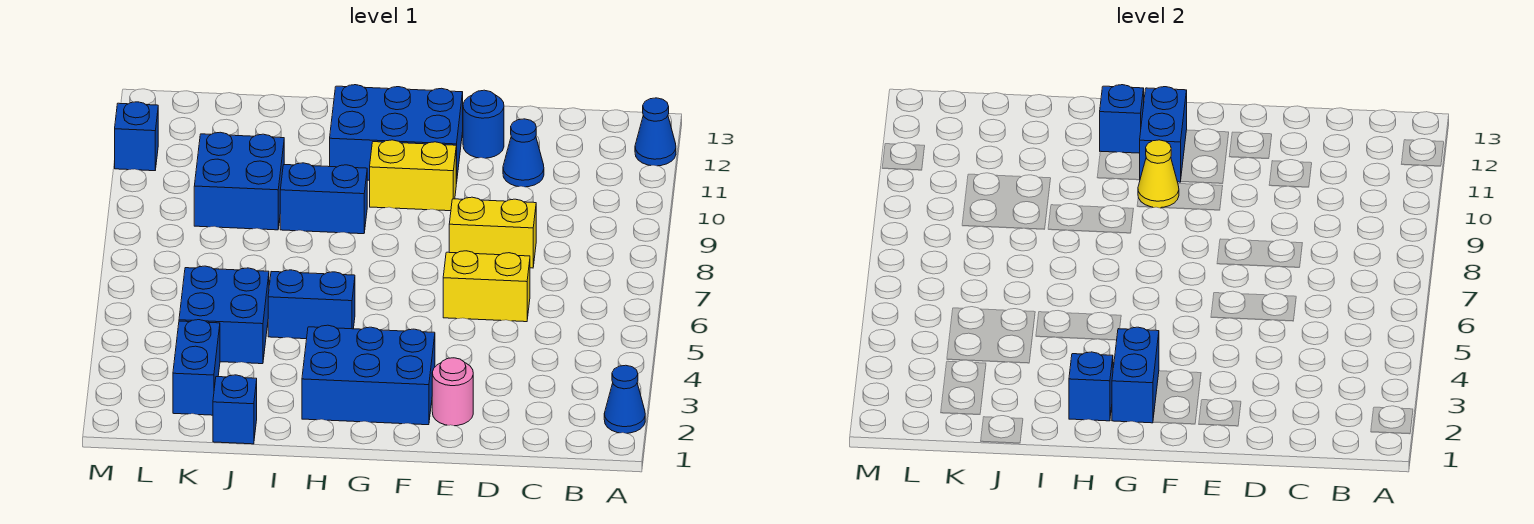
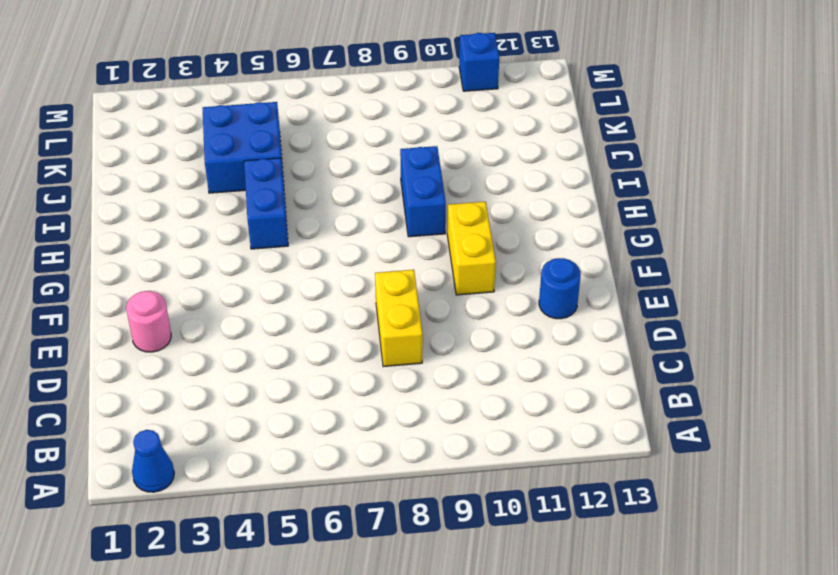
none -> blue 1x1 cone [635,98,676,166]
none -> yellow 1x2 brick [443,251,530,322]
none -> blue 1x1 cone [503,119,544,187]

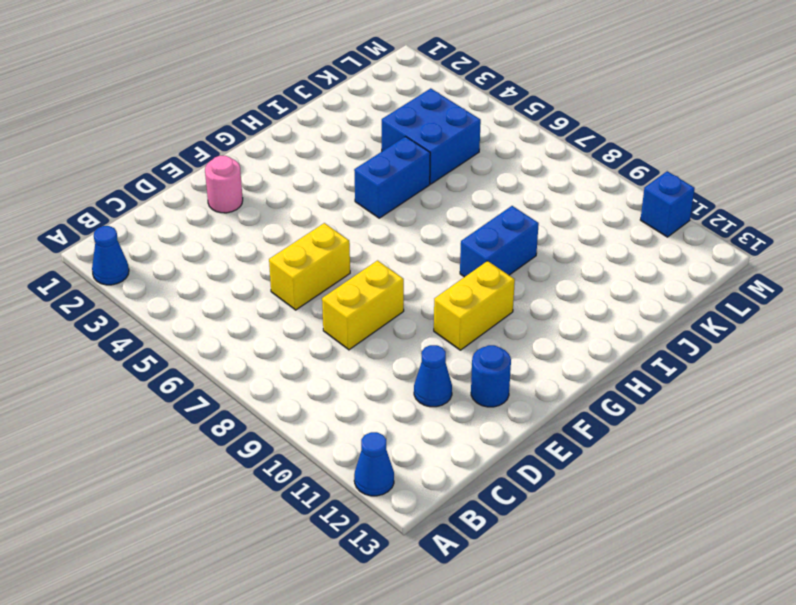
none -> blue 2x3 brick [302,325,435,425]
none -> blue 2x3 brick [330,85,463,184]
none -> blue 1x1 brick [213,375,257,444]

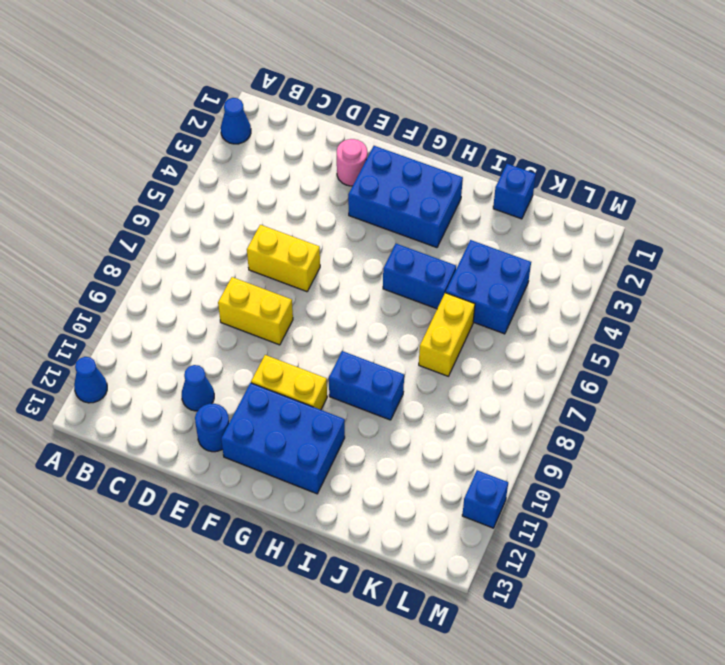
yellow 1x2 brick [419,293,475,376] -> none
none -> blue 2x2 brick [194,132,284,230]
none -> blue 1x2 brick [173,320,220,415]
none -> blue 1x2 brick [1112,327,1159,423]

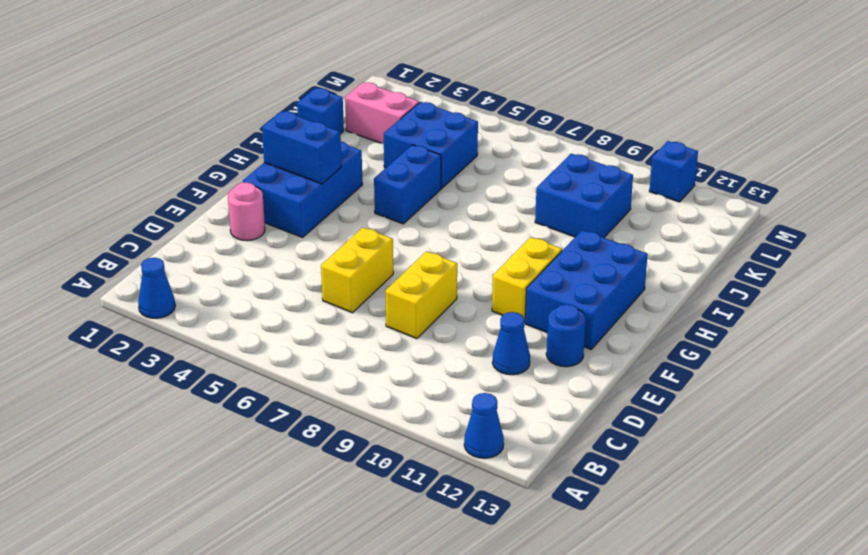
pink 1x2 brick [345,82,419,144] -> blue 1x2 brick [173,320,220,415]
none -> blue 1x2 brick [280,163,367,234]
none -> yellow 1x1 cone [1138,140,1179,208]
none -> blue 1x2 brick [1140,87,1187,182]

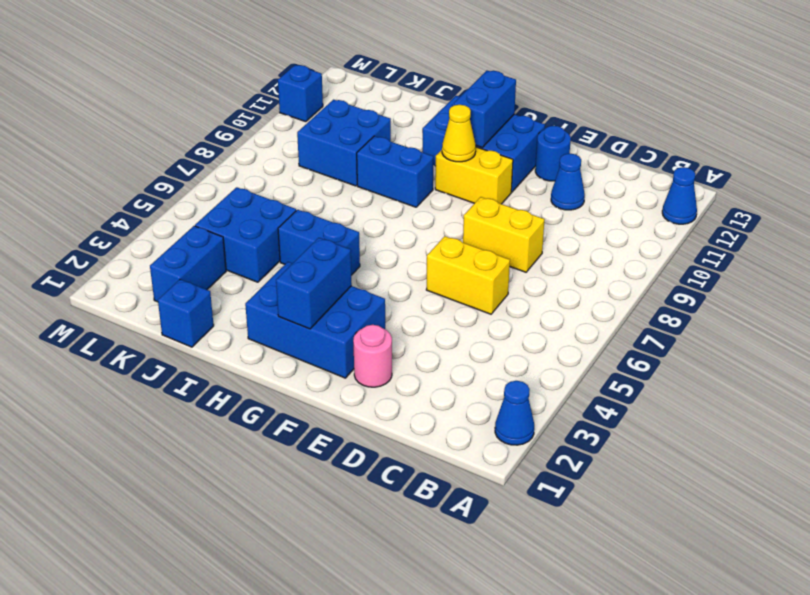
none -> blue 1x1 brick [1069,352,1113,421]
none -> blue 1x1 brick [1100,85,1144,153]

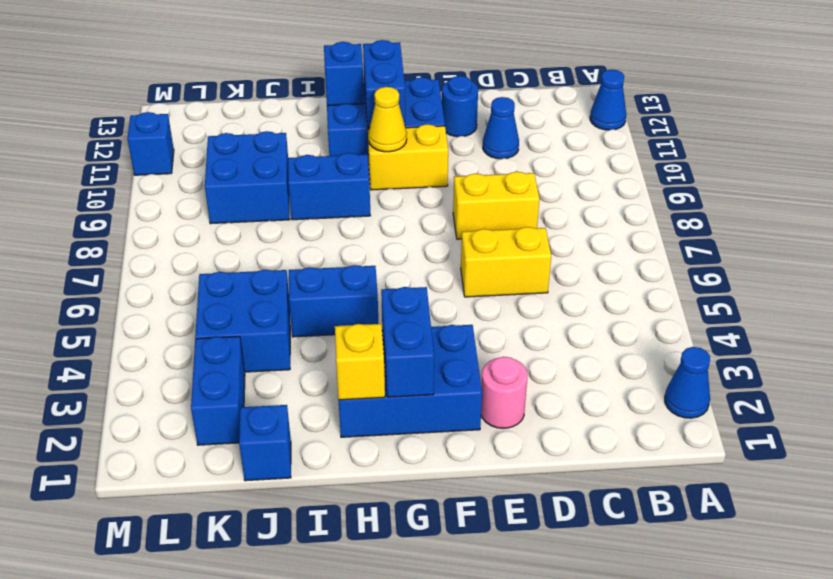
yellow 1x1 brick [335,324,385,400] -> blue 1x1 brick [1069,352,1113,421]

